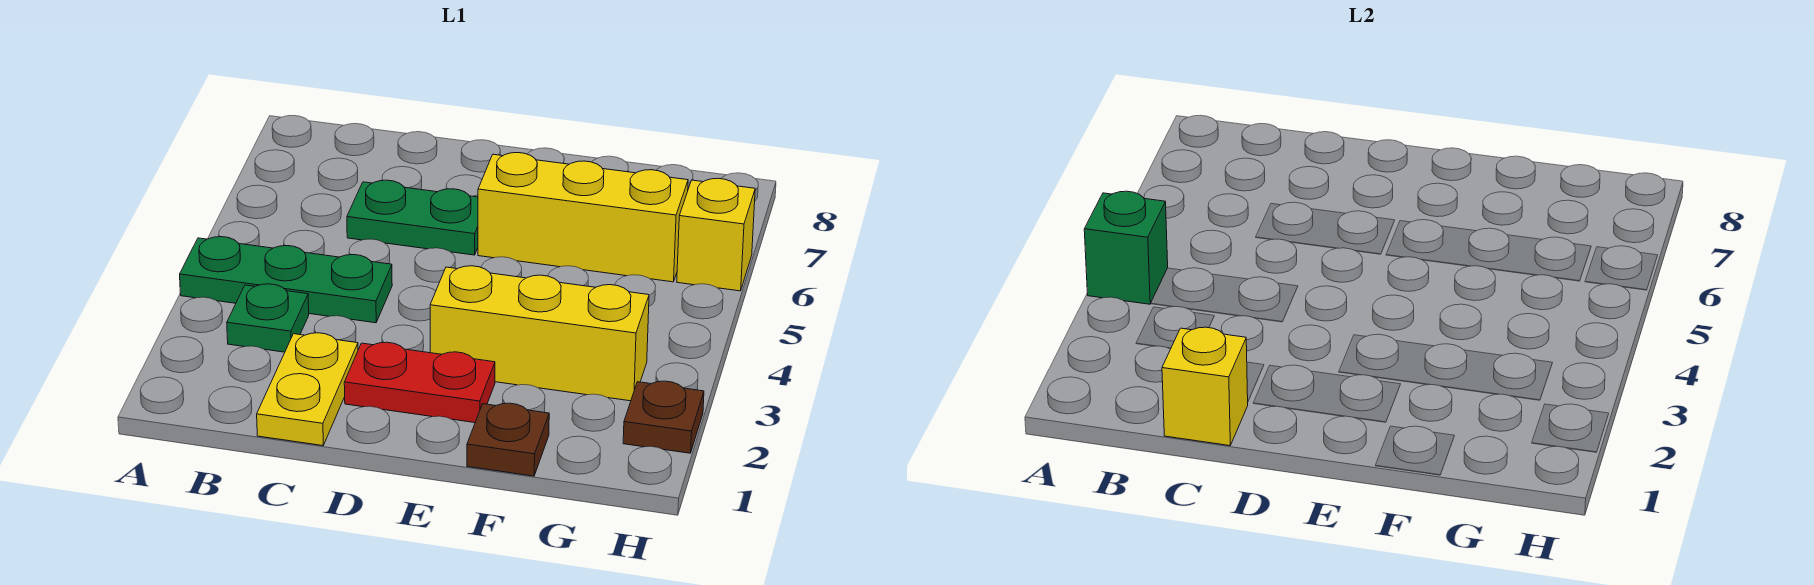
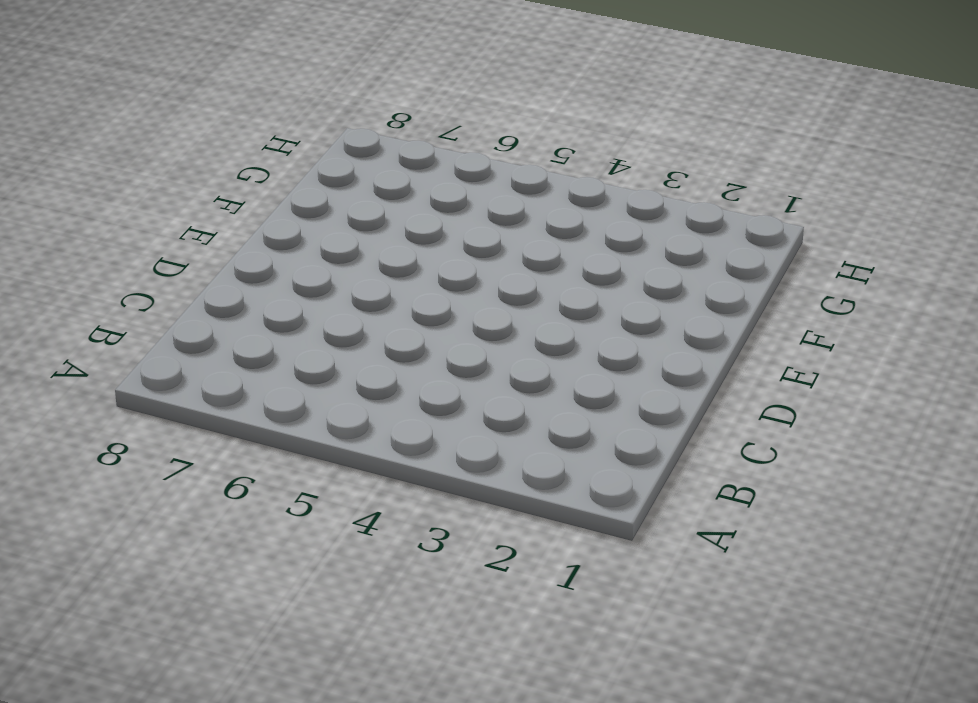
none -> green 1x3 plate [180,237,392,323]
none -> green 1x1 plate [227,284,309,352]
none -> yellow 1x2 plate [257,333,358,446]

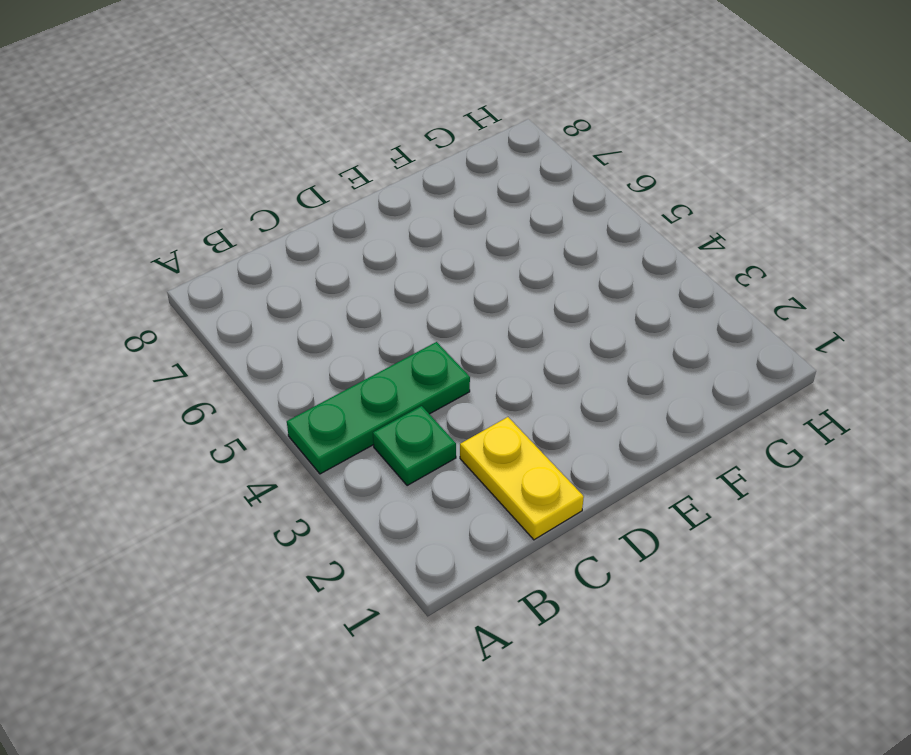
none -> green 1x2 plate [347,180,478,255]
none -> red 1x2 plate [344,342,495,423]
none -> yellow 1x3 brick [430,266,649,401]

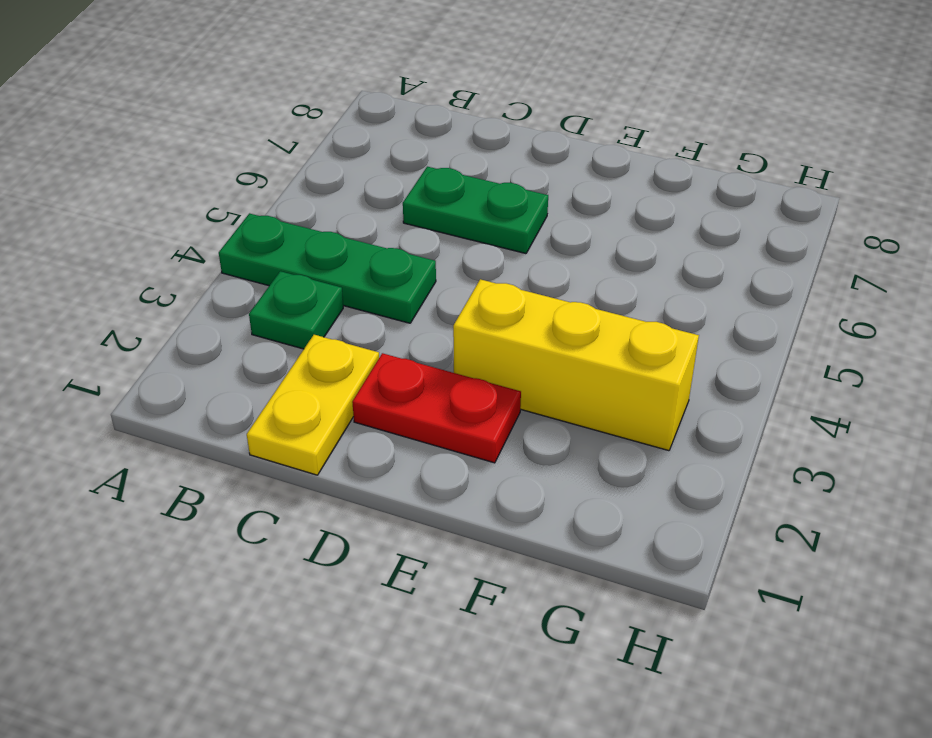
none -> yellow 1x3 brick [478,153,688,282]
none -> brown 1x1 plate [467,403,549,476]
none -> brown 1x1 plate [623,381,704,453]

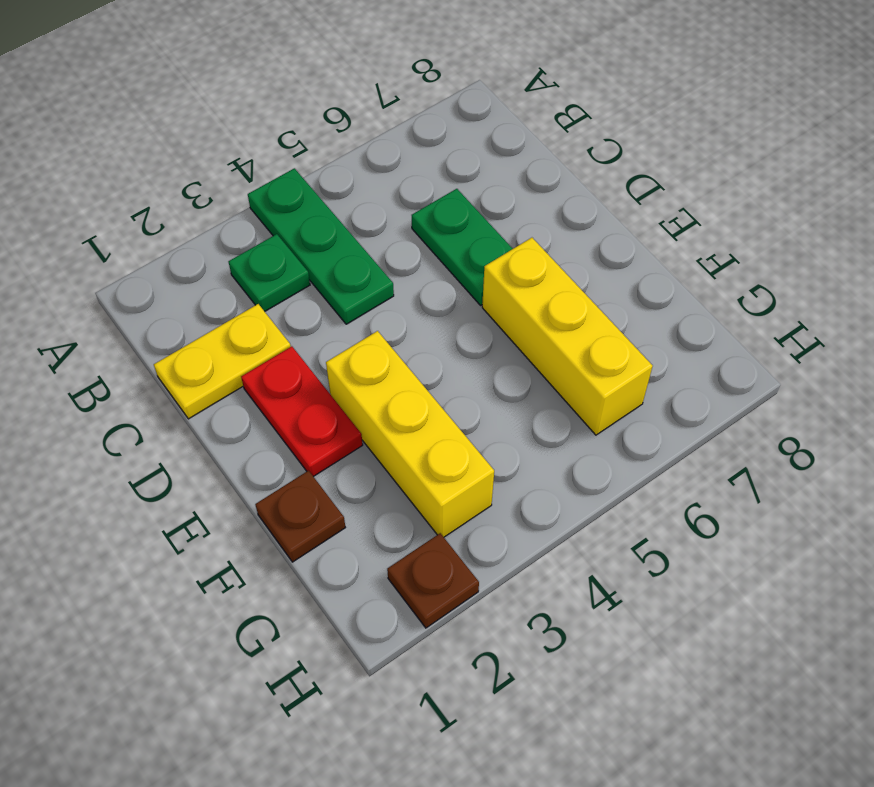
none -> yellow 1x1 brick [677,178,755,291]
none -> green 1x1 brick [1084,191,1168,304]
none -> yellow 1x1 brick [1162,327,1248,446]

